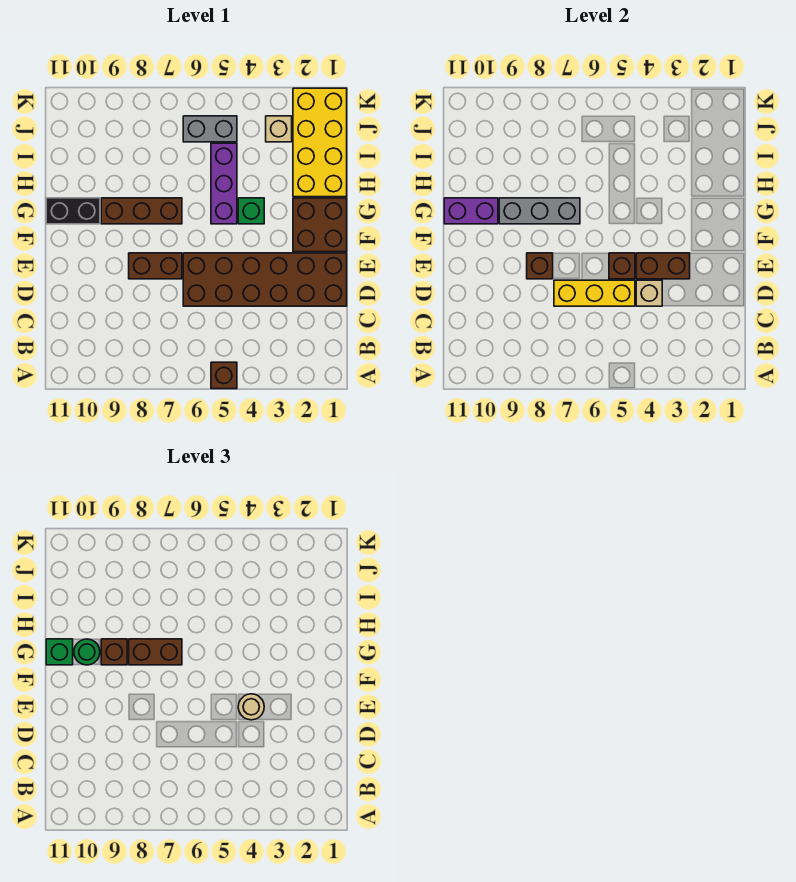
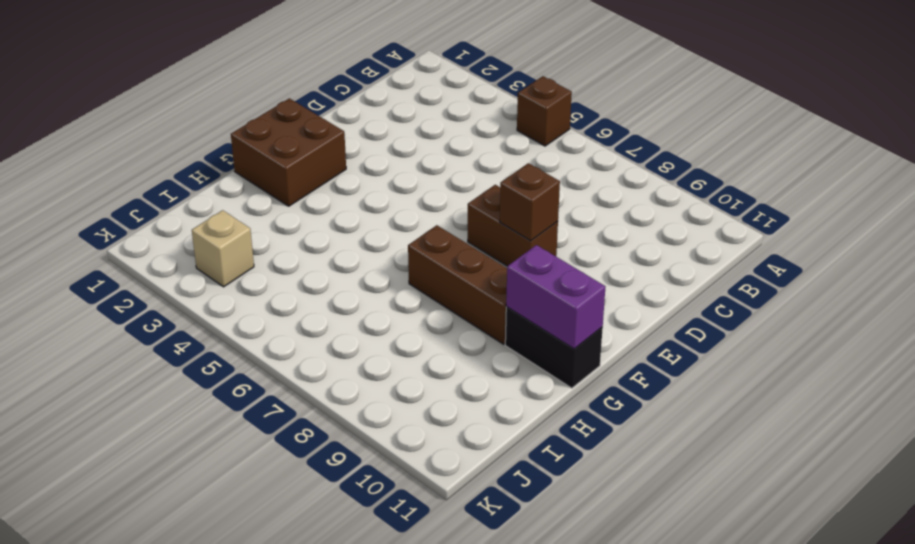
none -> brown 2x6 brick [183,253,347,306]
none -> green 1x1 brick [238,198,264,224]
none -> purple 1x3 brick [211,143,237,224]

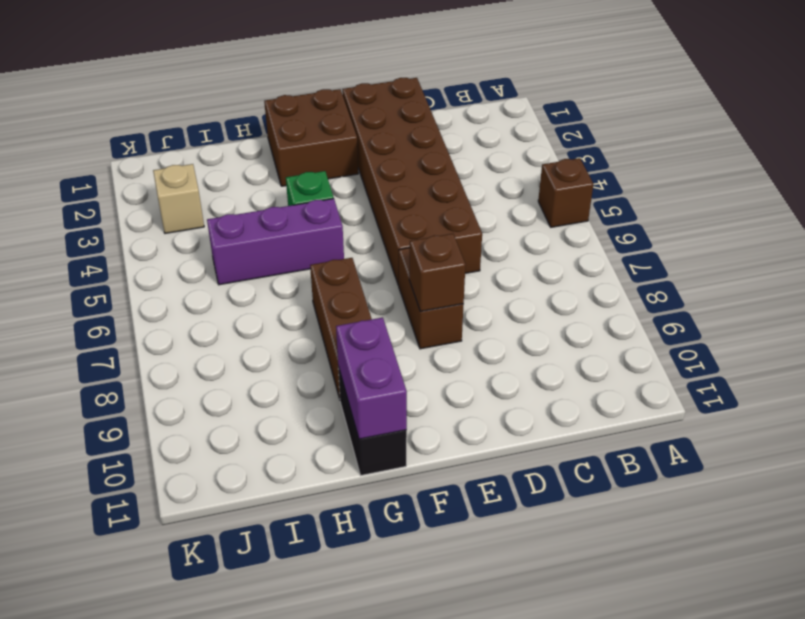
none -> yellow 2x4 brick [293,88,347,197]
none -> grey 1x2 brick [183,116,237,142]
none -> tan 1x1 brick [636,280,662,306]

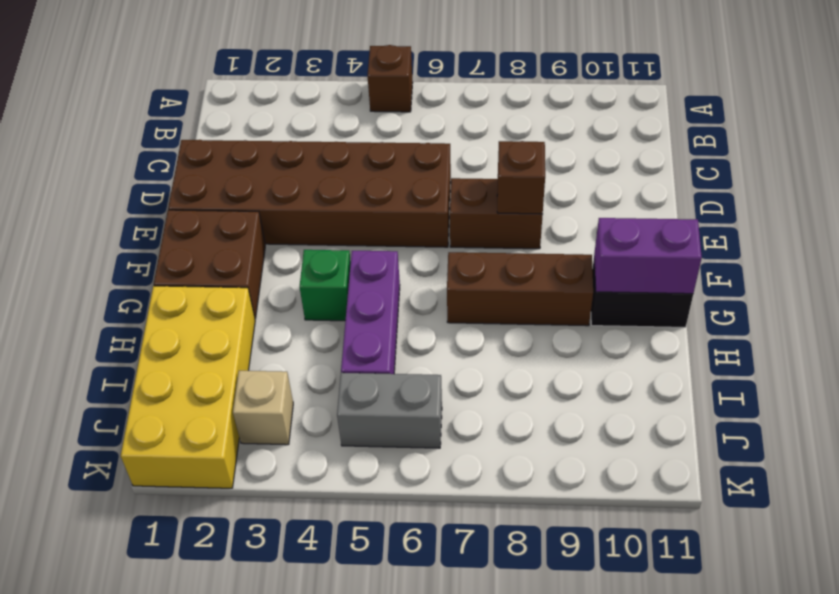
none -> tan 1x1 brick [636,280,662,306]
none -> yellow 1x3 brick [554,280,635,306]
none -> brown 1x2 brick [636,253,690,279]

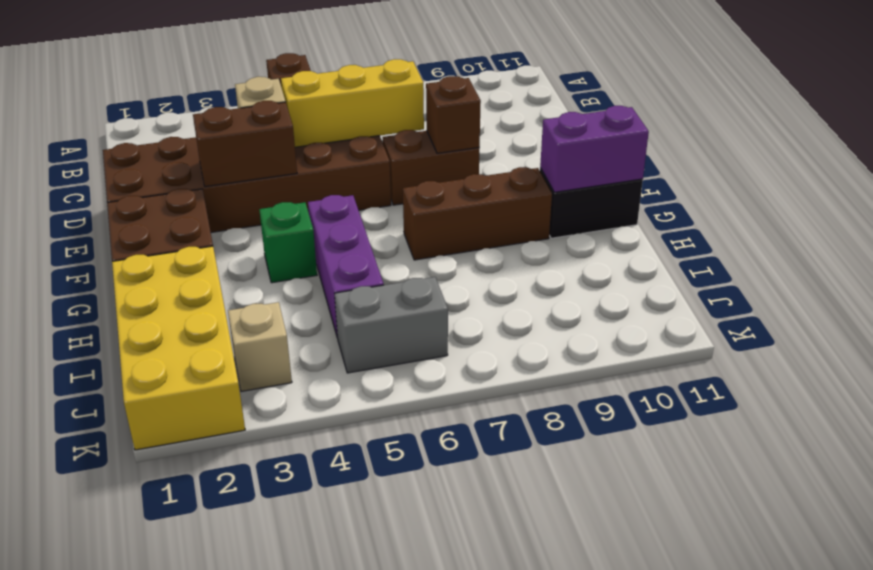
none -> brown 1x1 brick [609,253,635,279]
none -> grey 1x3 brick [499,198,580,224]
none -> tan 1x1 round brick [238,694,264,720]

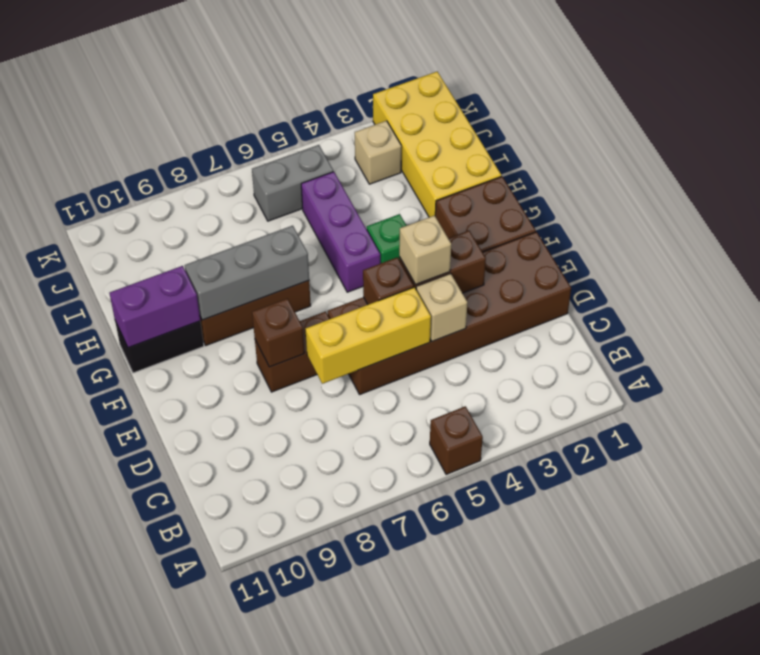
tan 1x1 brick [399,215,451,285] -> tan 1x1 round brick [238,694,264,720]
none -> brown 1x2 brick [129,639,182,665]
none -> brown 1x1 brick [101,639,127,665]
none -> green 1x1 round brick [74,639,100,665]

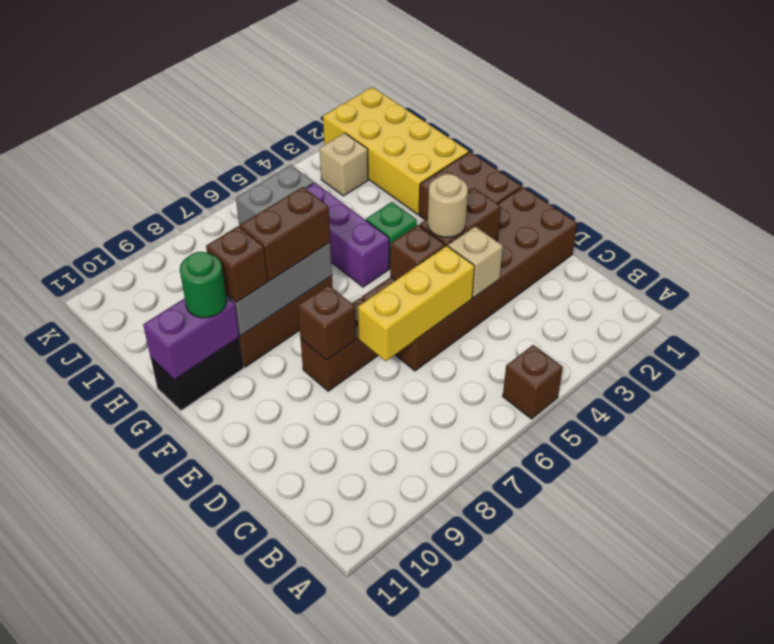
none -> green 1x1 brick [46,639,73,665]

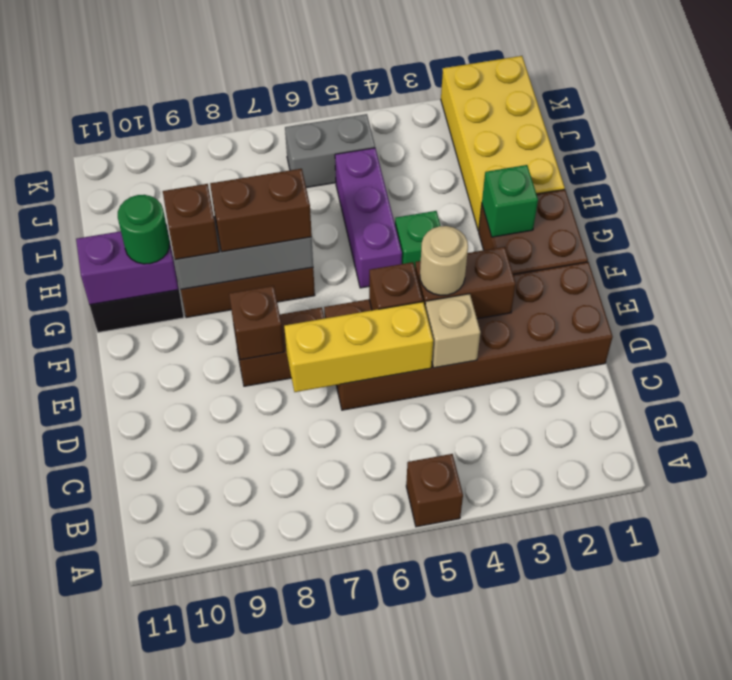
green 1x1 brick [482,165,538,237] -> green 1x1 brick moved to [46,639,73,665]
none -> tan 1x1 brick [266,116,292,142]

